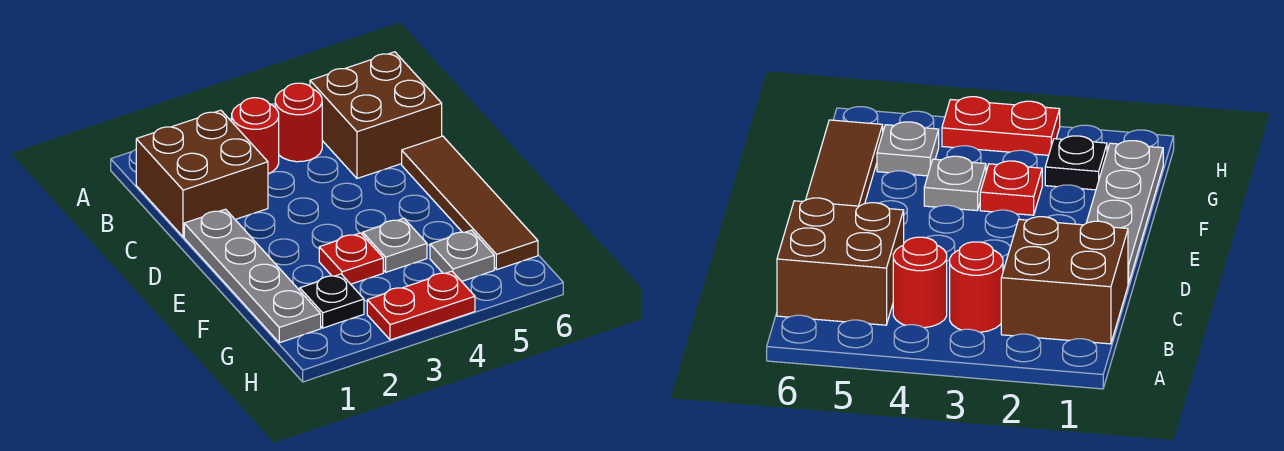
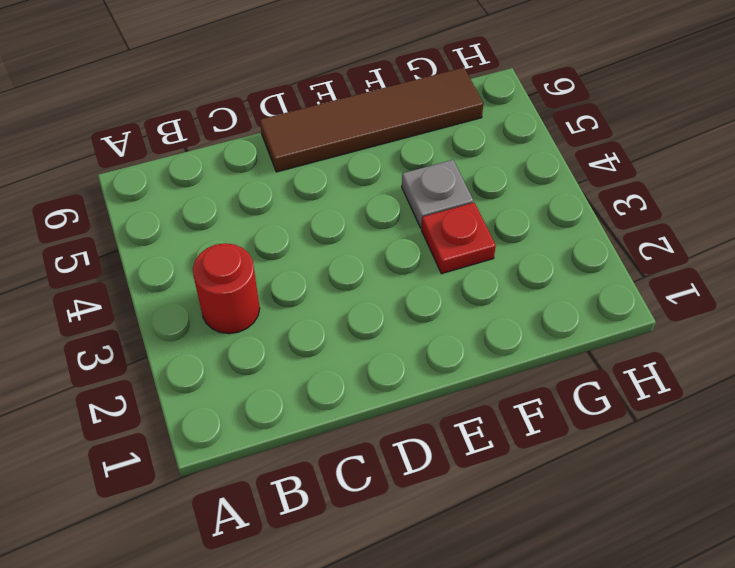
none -> brown 2x2 brick [136,110,268,237]
none -> red 1x1 round brick [275,83,322,162]

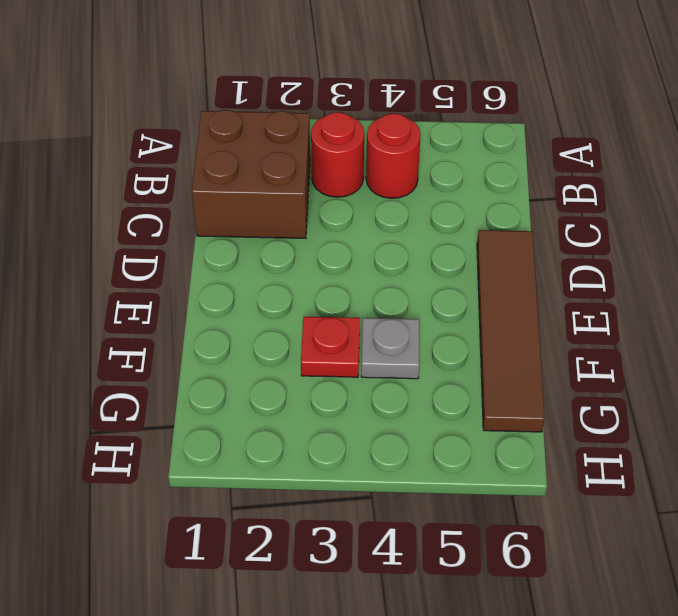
none -> brown 2x2 brick [310,52,442,178]
none -> grey 1x4 plate [184,209,321,343]

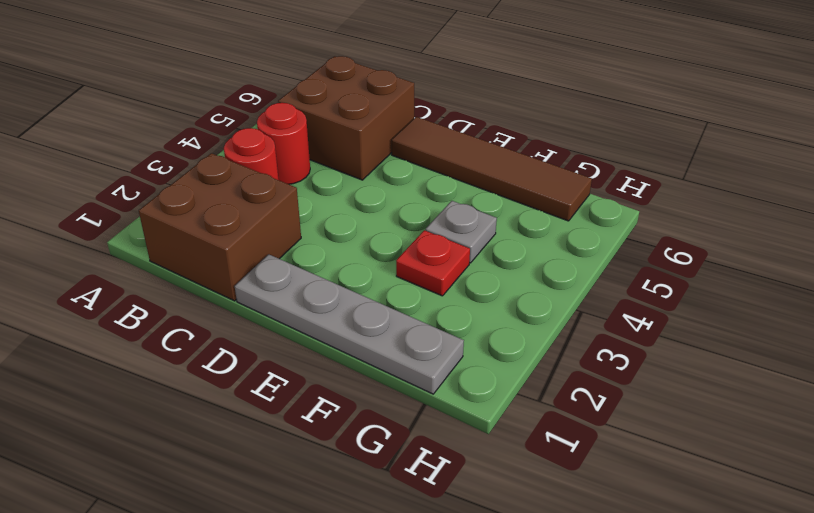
none -> black 1x1 plate [300,274,364,328]
none -> grey 1x1 plate [430,230,494,281]

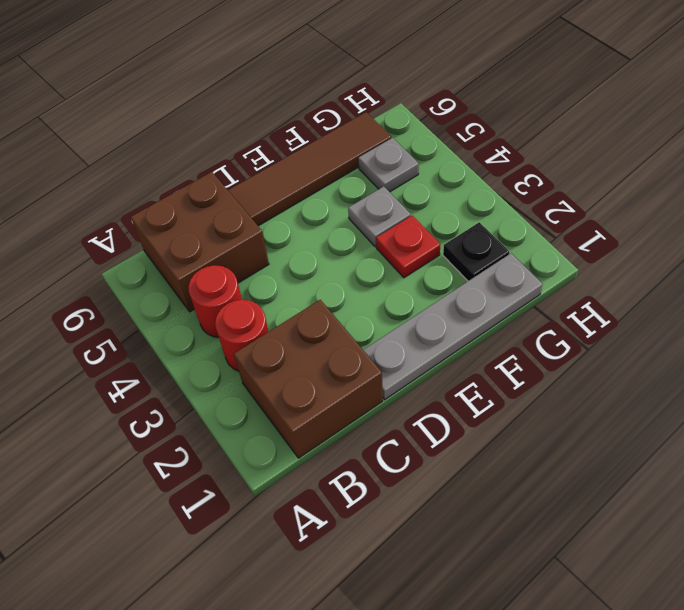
none -> red 1x2 plate [367,271,475,340]

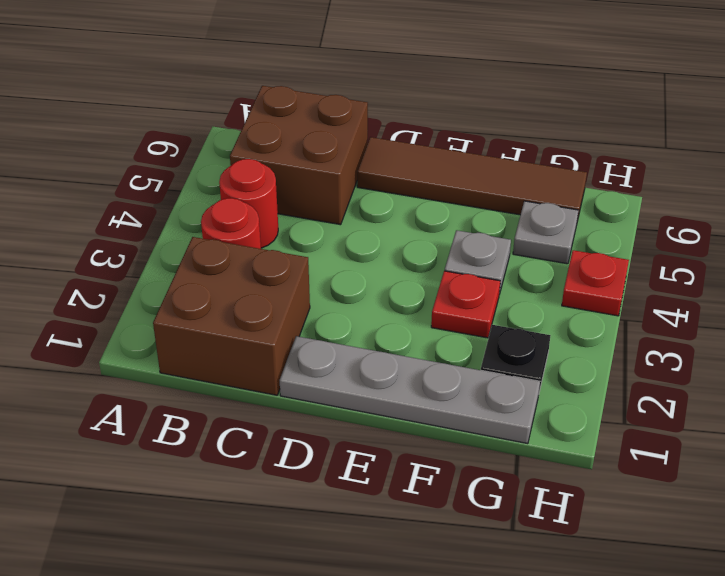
red 1x1 plate [562,250,629,316] -> red 1x2 plate [367,271,475,340]

